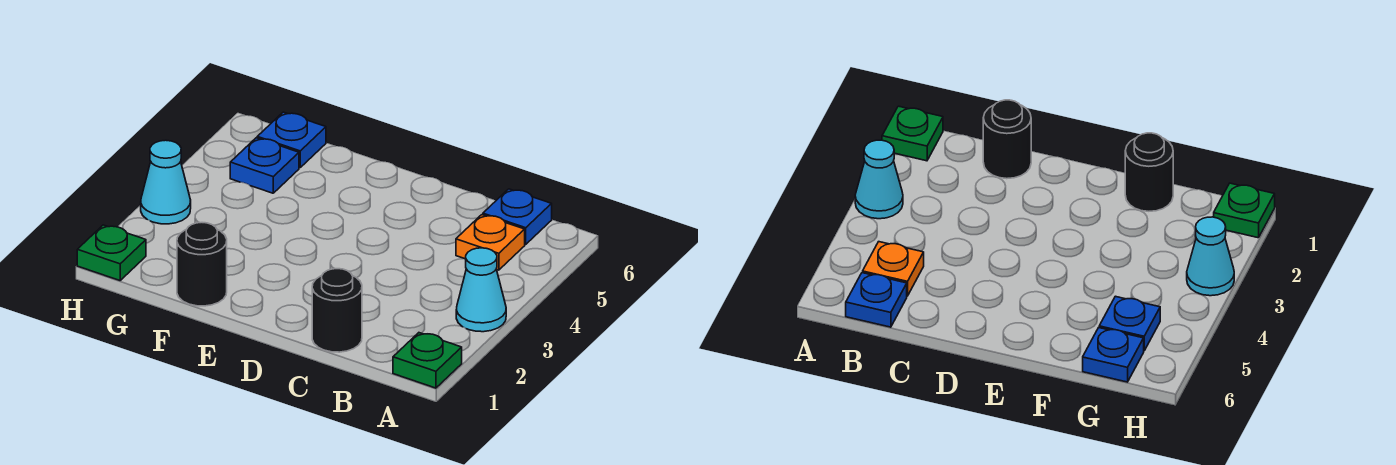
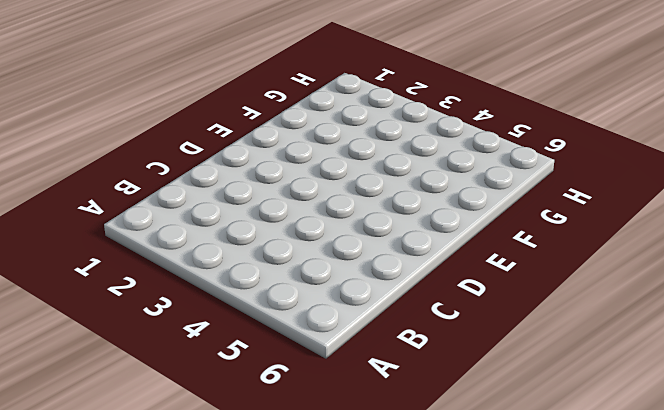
none -> green 1x1 plate [393,333,462,388]
none -> cyan 1x1 cone [456,248,506,332]

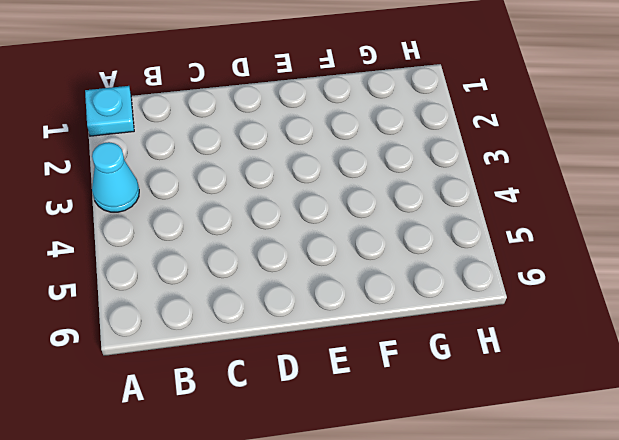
cyan 1x1 plate [85,86,134,136] -> green 1x1 plate [393,333,462,388]
none -> orange 1x1 plate [456,215,525,270]
none -> blue 1x1 plate [483,189,552,244]

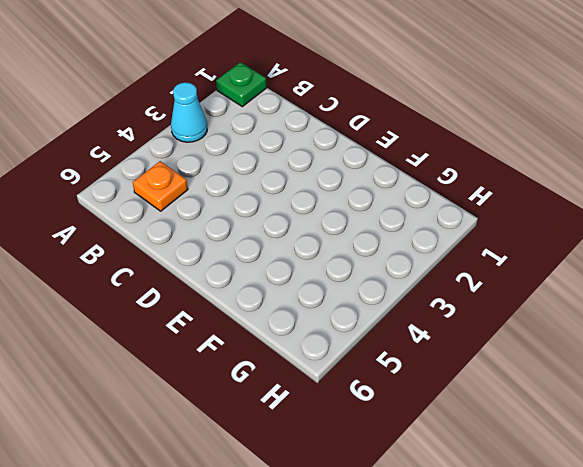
none -> blue 1x1 plate [483,189,552,244]
none -> black 1x1 round brick [312,269,362,352]

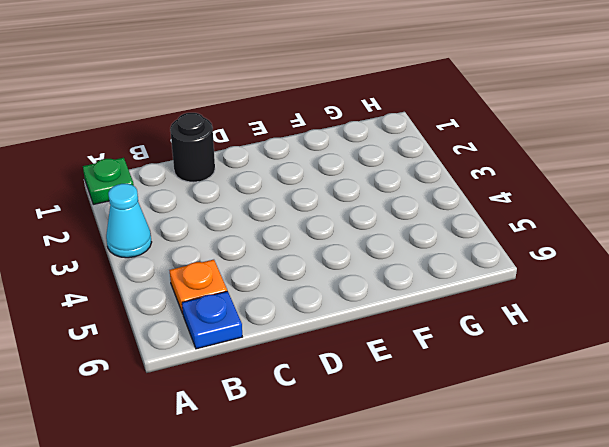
none -> black 1x1 round brick [177,223,227,306]
none -> blue 1x1 plate [230,138,299,193]

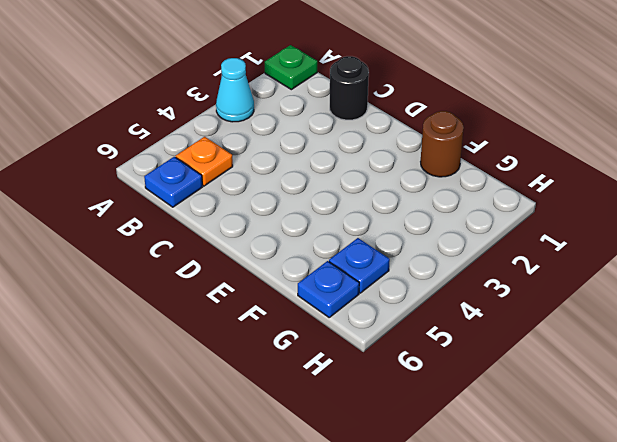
brown 1x1 round brick [421,111,464,177] -> black 1x1 round brick [177,223,227,306]
none -> green 1x1 plate [77,225,146,280]
none -> cyan 1x1 cone [141,140,191,224]

